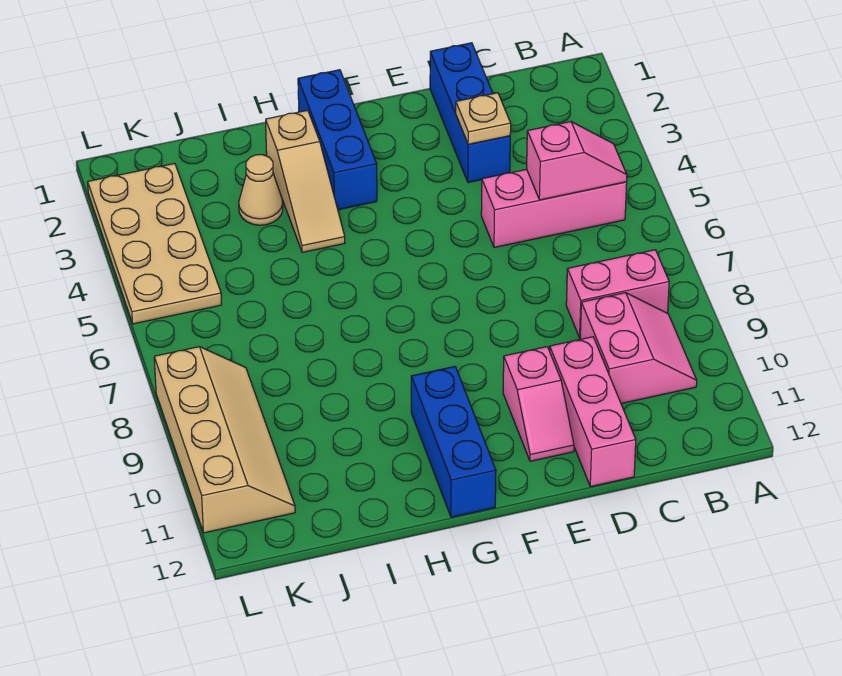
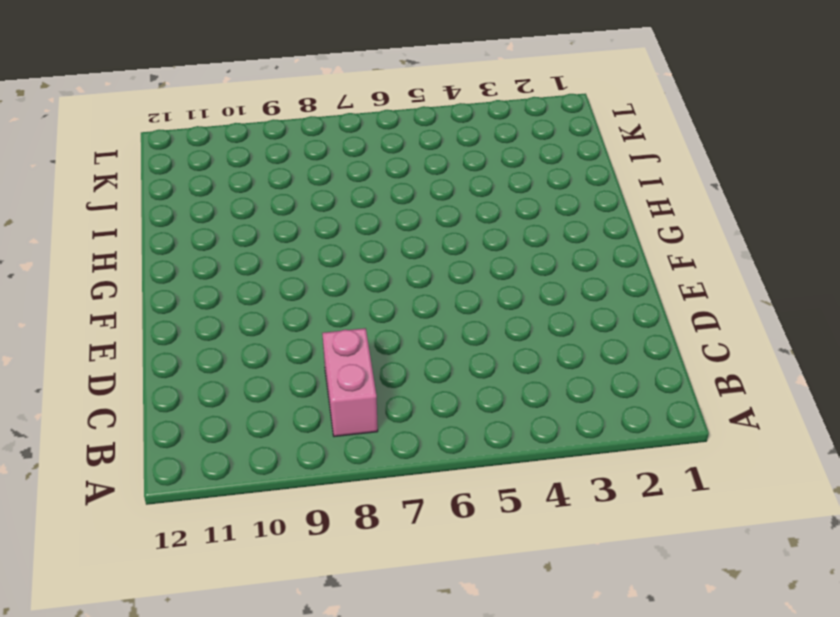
none -> pink 1x3 brick [481,169,627,248]
none -> pink 2x2 slope [580,293,697,404]
none -> blue 1x3 brick [430,43,510,183]

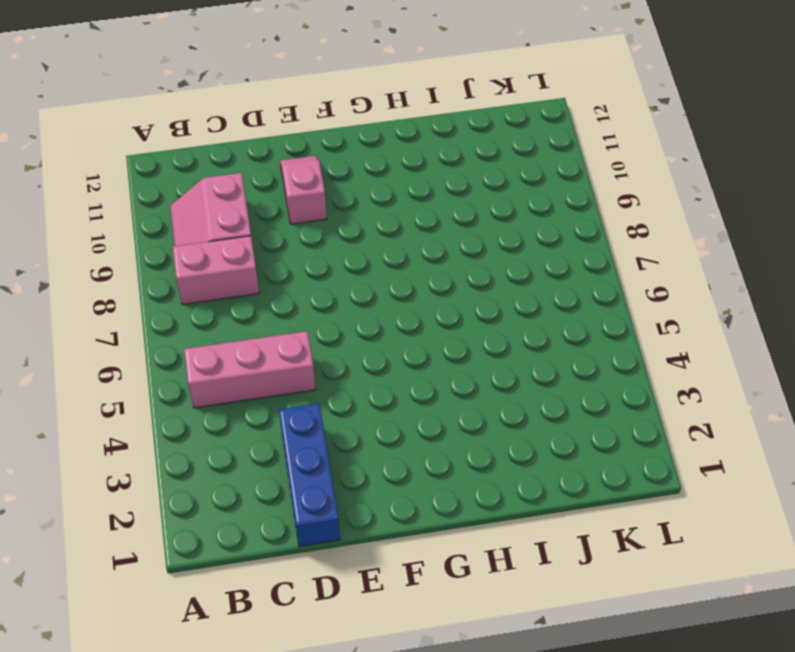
none -> pink 1x3 brick [550,337,636,487]
none -> blue 1x3 brick [298,70,377,210]
none -> blue 1x3 brick [411,367,496,517]

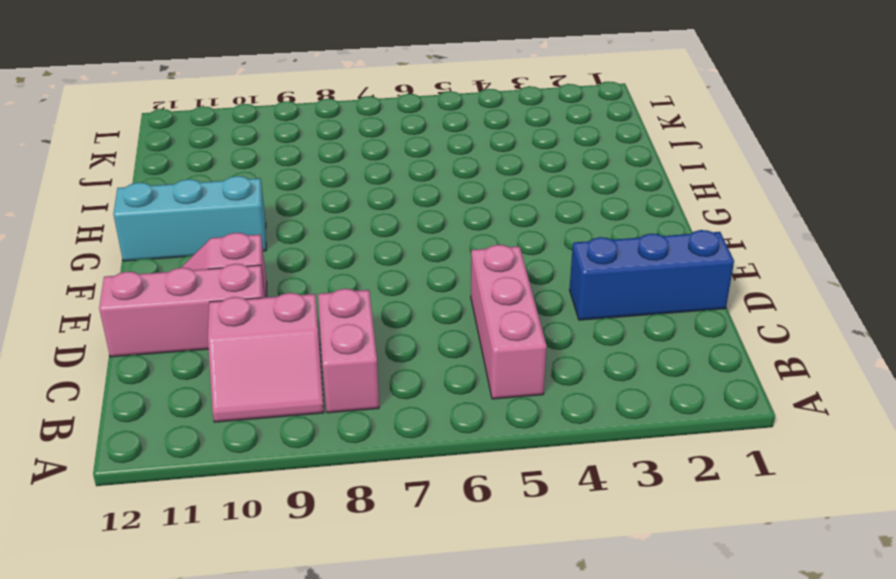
cyan 1x3 brick [113,176,266,261] -> blue 1x3 brick [411,367,496,517]
none -> blue 1x3 brick [298,70,377,210]
none -> tan 1x3 slope [266,110,345,252]
none -> tan 1x1 cone [239,155,283,225]

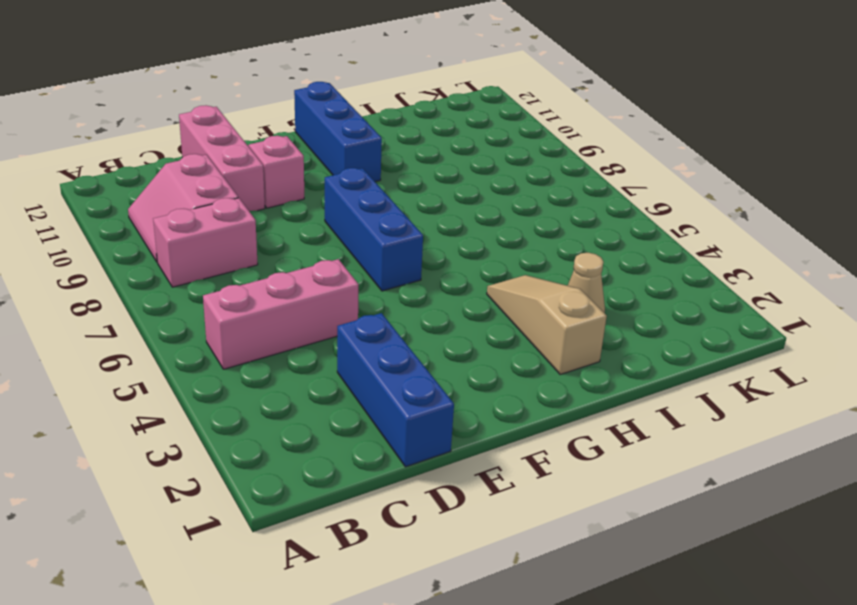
blue 1x3 brick [325,168,423,291] -> blue 1x3 brick moved to [298,70,377,210]
none -> tan 2x4 plate [88,164,222,324]
none -> tan 2x4 slope [154,347,295,533]
none -> pink 1x2 slope [527,122,627,200]

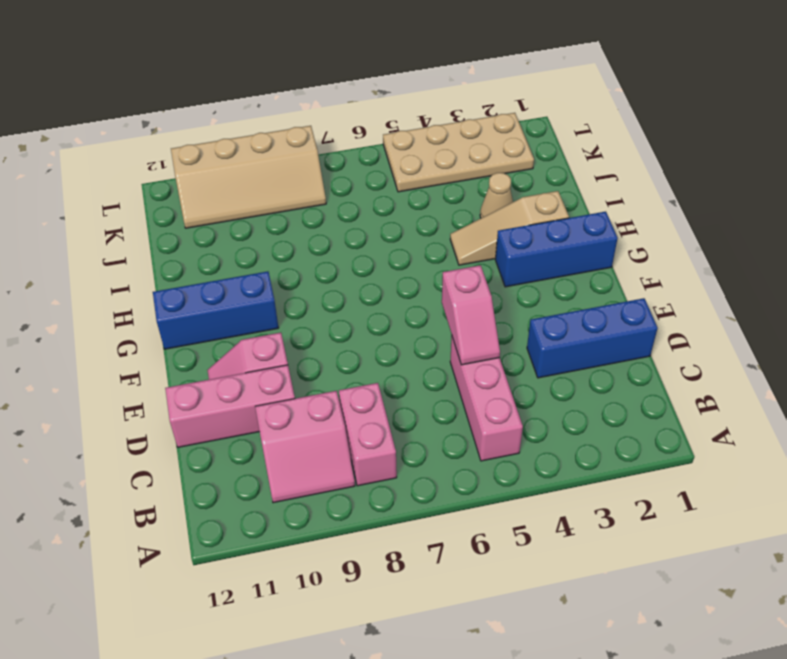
pink 1x2 slope [442,265,500,365] -> pink 1x2 slope moved to [527,122,627,200]
none -> tan 1x1 plate [456,93,511,144]

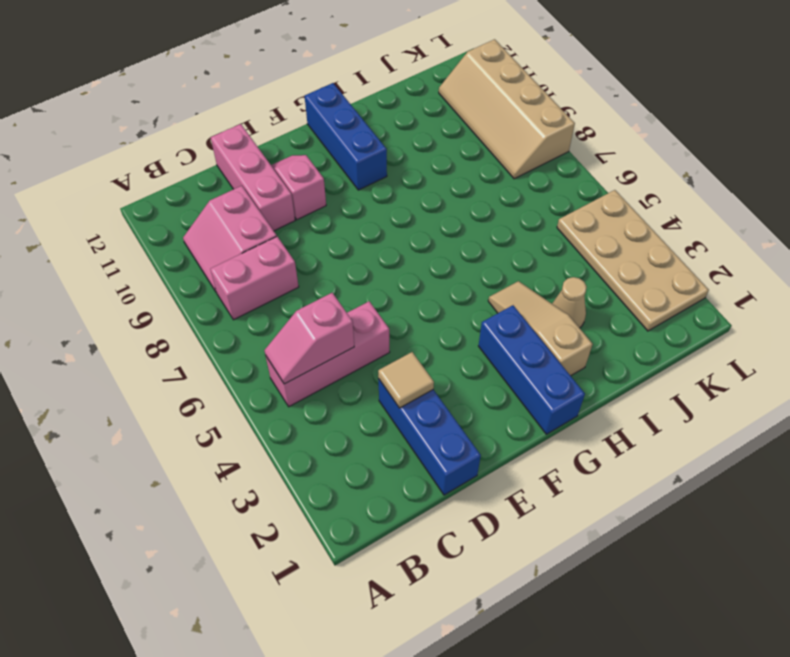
tan 1x1 tile [378,352,434,408] -> tan 1x1 plate [456,93,511,144]

